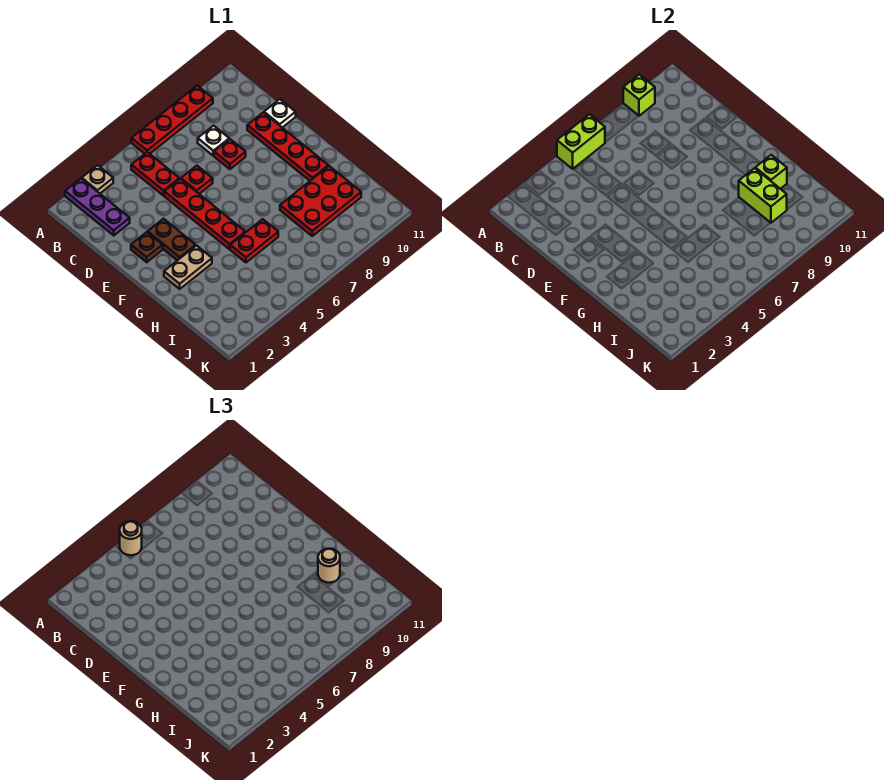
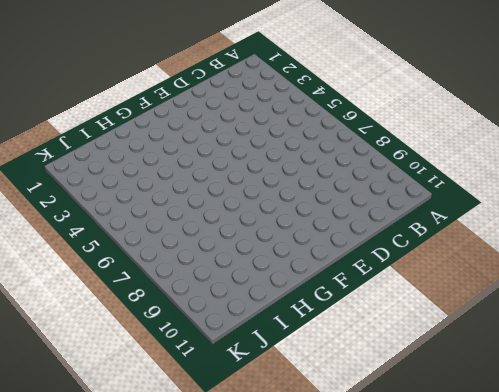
none -> purple 1x3 plate [65,179,130,235]
none -> tan 1x1 plate [82,165,113,193]
none -> red 1x4 plate [132,86,213,154]

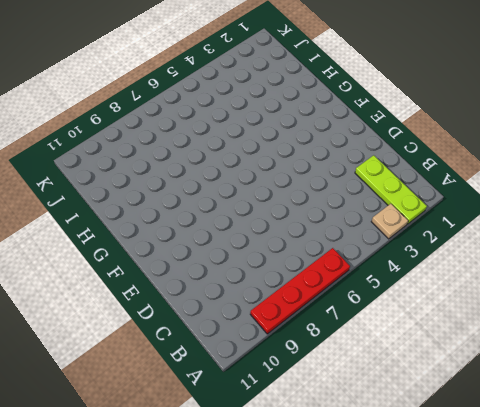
lime 1x3 plate [355,155,427,224] -> purple 1x3 plate [65,179,130,235]
none -> red 1x2 plate [131,152,179,196]
none -> white 1x1 plate [198,126,229,156]
none -> red 1x4 plate [164,179,245,249]

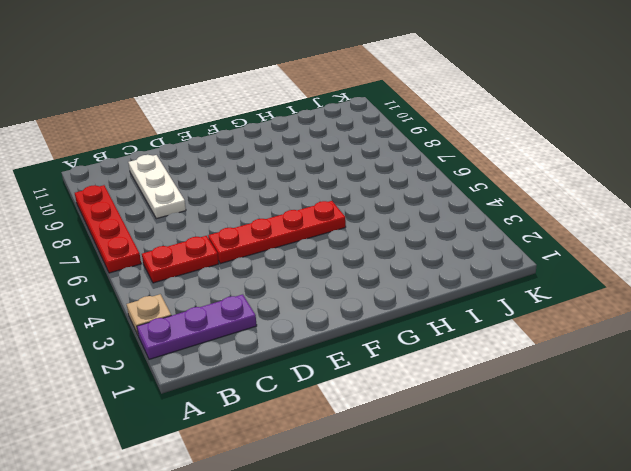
white 1x3 plate [128,155,186,219] -> white 1x1 plate [198,126,229,156]
none -> red 1x1 plate [181,166,213,194]
none -> red 1x1 plate [214,139,246,169]
none -> red 1x4 plate [247,112,328,181]

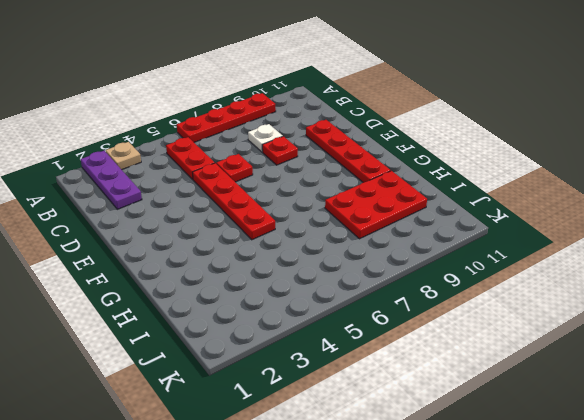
none -> white 1x1 plate [264,99,296,128]
none -> brown 1x1 plate [131,232,163,262]
none -> brown 1x2 plate [148,219,196,260]

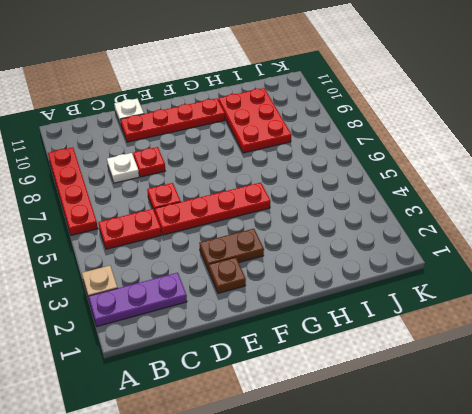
none -> tan 1x2 plate [164,246,212,289]
none -> red 1x2 plate [230,219,278,262]
none -> lime 1x2 brick [557,114,605,169]

